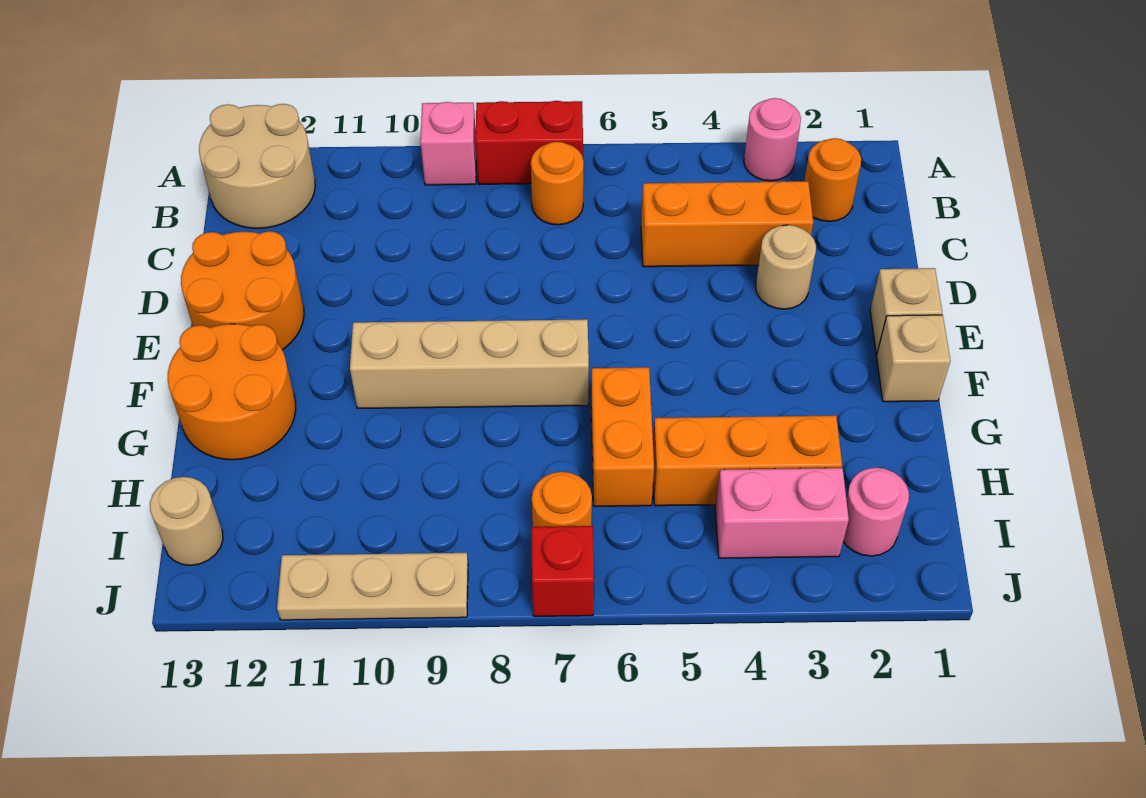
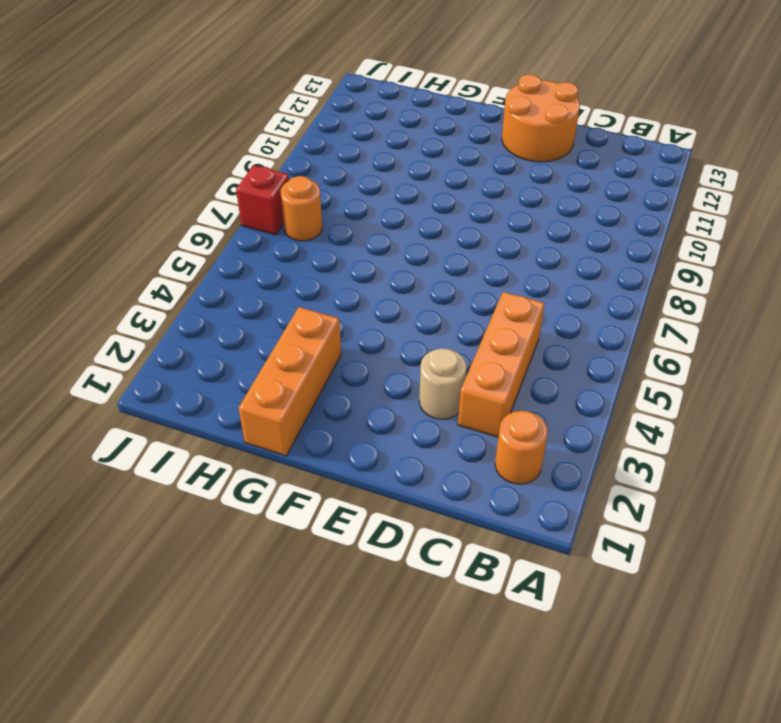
orange 1x3 brick [239,307,341,456] -> orange 1x3 brick moved to [653,415,842,506]
none -> pink 1x1 round brick [744,98,801,181]
none -> red 1x2 brick [476,101,583,184]
none -> pink 1x1 brick [420,102,476,185]

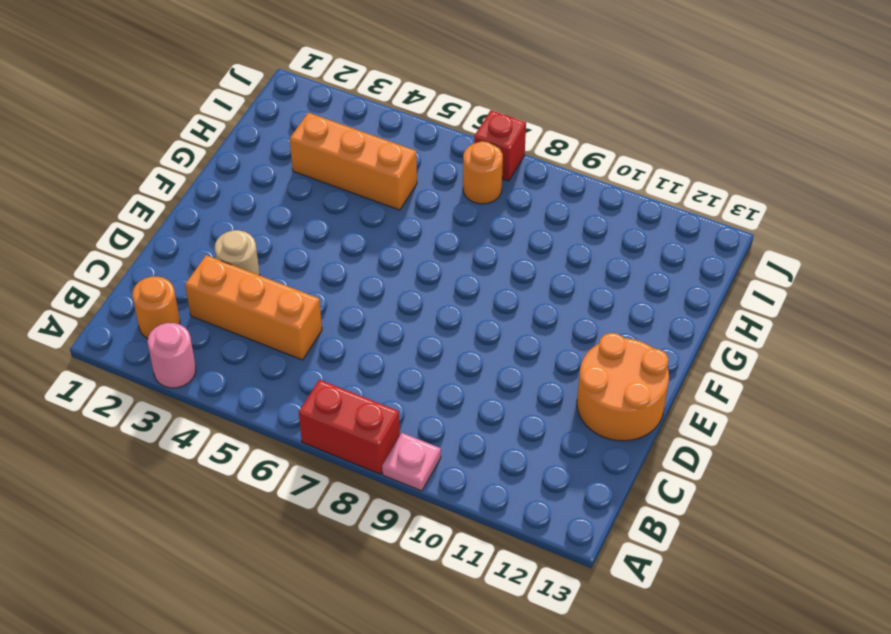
pink 1x1 plate [382,433,441,491] -> pink 1x1 brick [420,102,476,185]
none -> tan 2x2 round brick [199,104,315,228]
none -> orange 1x1 round brick [531,142,584,225]
none -> tan 1x1 brick [870,268,942,354]

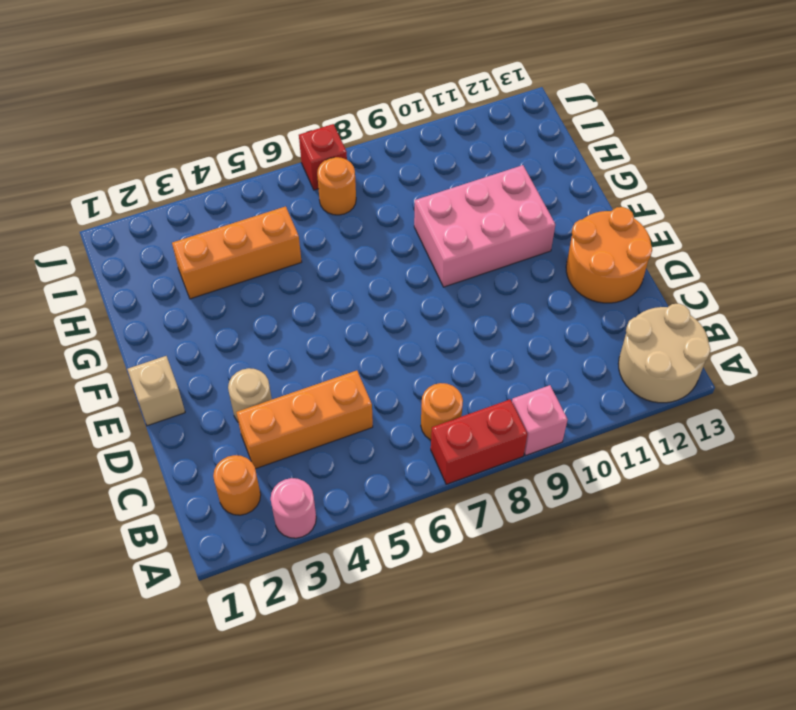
pink 2x3 brick [414,165,555,287] -> tan 1x4 brick [350,319,589,408]
none -> tan 1x1 brick [877,315,950,402]
none -> orange 2x2 round brick [168,324,296,460]
none -> orange 1x2 brick [591,367,654,506]

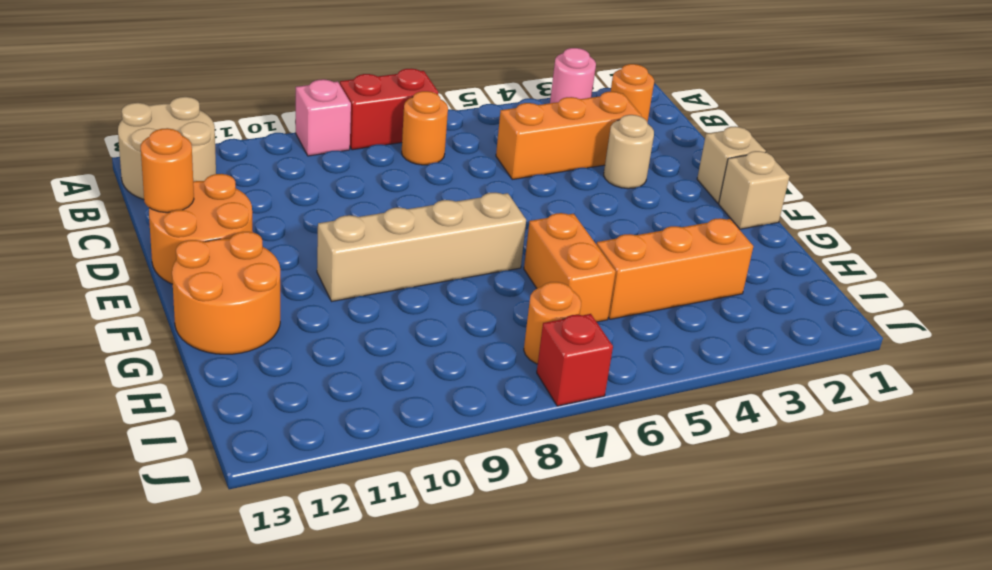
orange 1x1 round brick [141,128,194,213] -> none
none -> pink 1x1 round brick [843,468,909,556]
none -> pink 1x2 brick [715,468,849,558]
none -> tan 1x1 round brick [150,477,223,565]

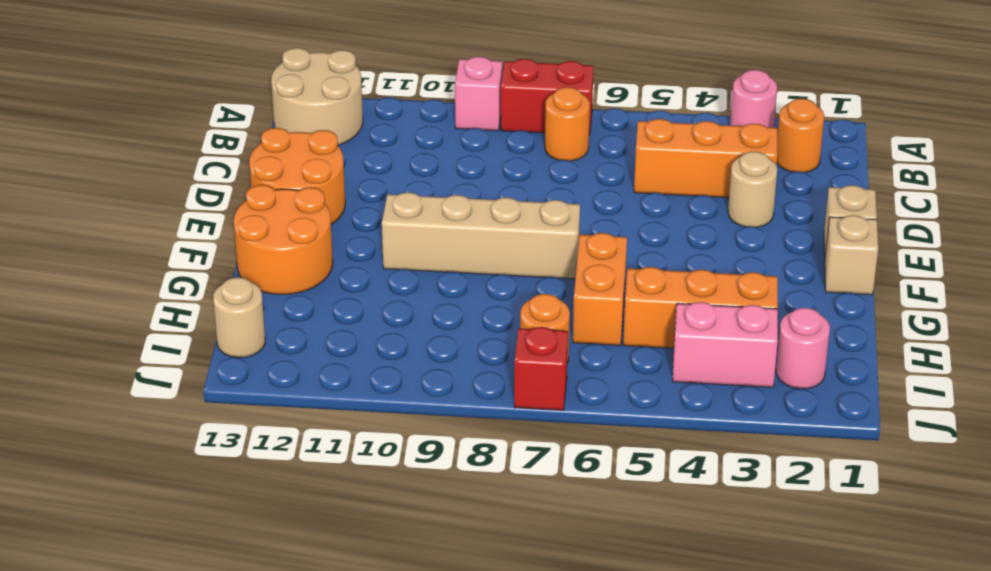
none -> tan 1x3 plate [277,553,468,620]

